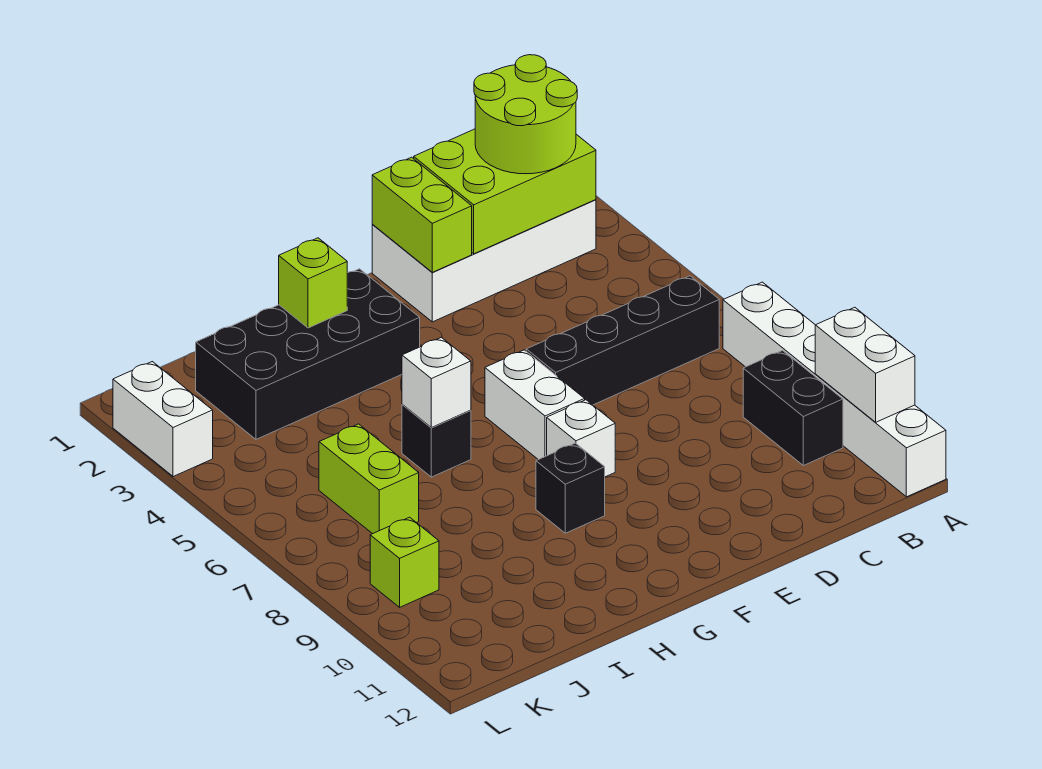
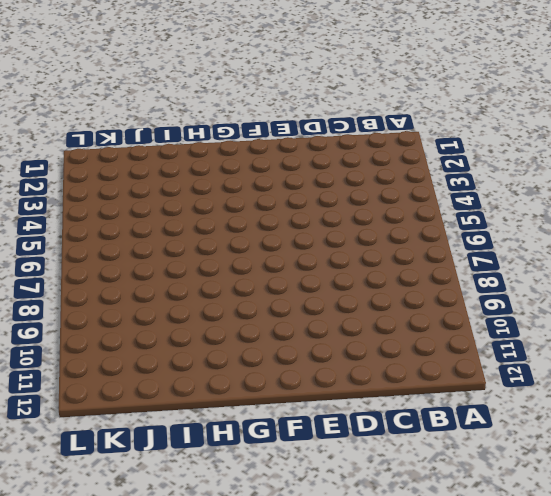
none -> white 1x6 brick [723,282,946,497]
none -> white 2x4 brick [372,200,596,322]
none -> black 1x4 brick [526,276,719,405]

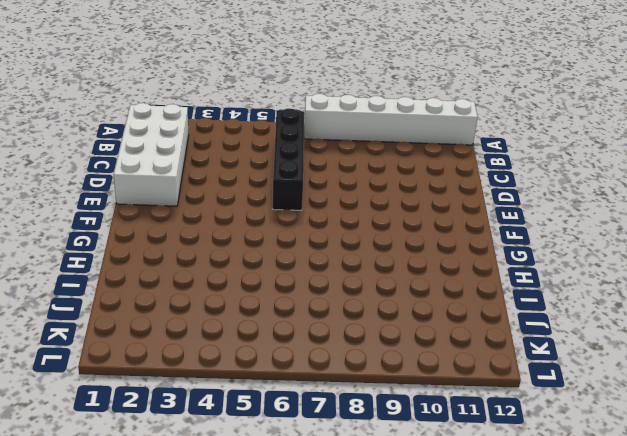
none -> black 1x2 brick [743,351,843,466]
none -> white 1x2 brick [485,350,585,460]
none -> white 1x1 brick [547,400,615,477]

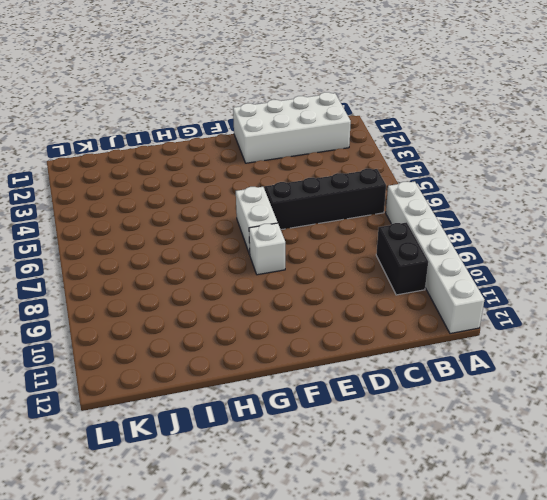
none -> black 2x4 brick [196,269,420,439]
none -> black 1x1 brick [536,443,605,533]
none -> black 1x1 brick [402,404,471,477]

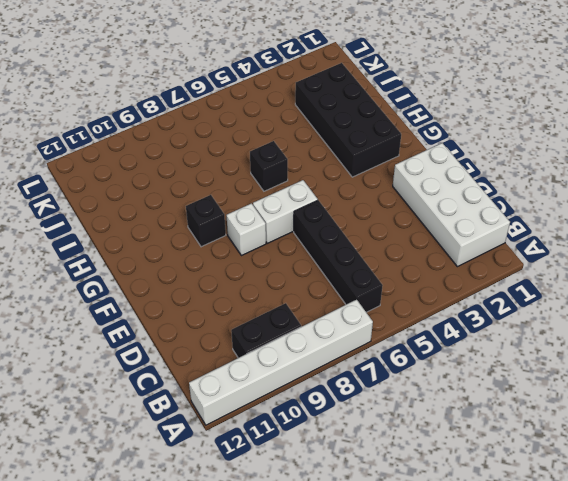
none -> lime 1x2 brick [319,424,419,534]
none -> lime 1x1 brick [370,517,439,607]
none -> white 1x2 brick [113,362,213,477]

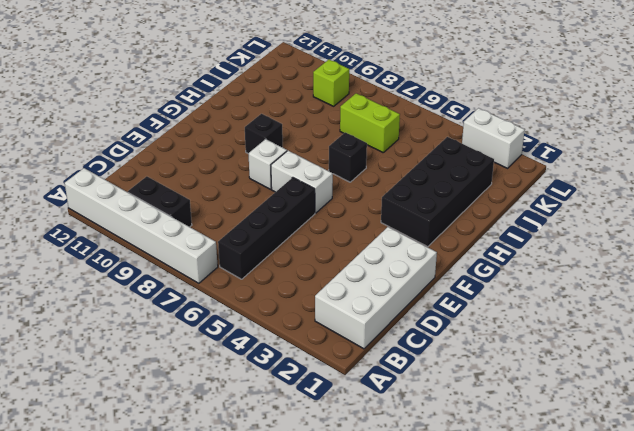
none -> white 1x2 brick [815,307,915,422]
none -> lime 2x3 brick [414,129,596,254]
none -> lime 1x2 brick [372,157,472,272]

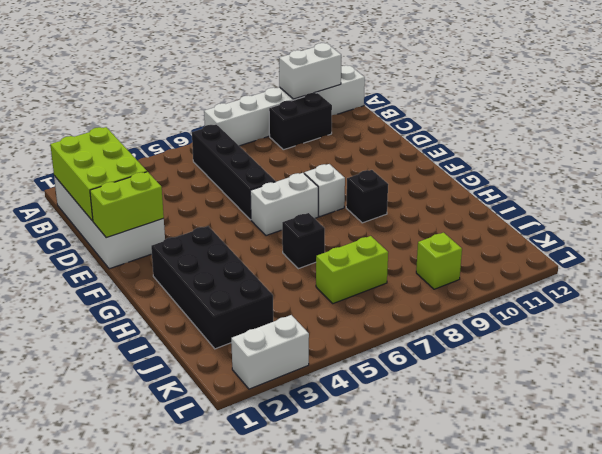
none -> lime 1x1 brick [279,238,347,328]
none -> white 1x1 brick [402,337,471,428]
none -> lime 2x2 round brick [474,55,577,174]

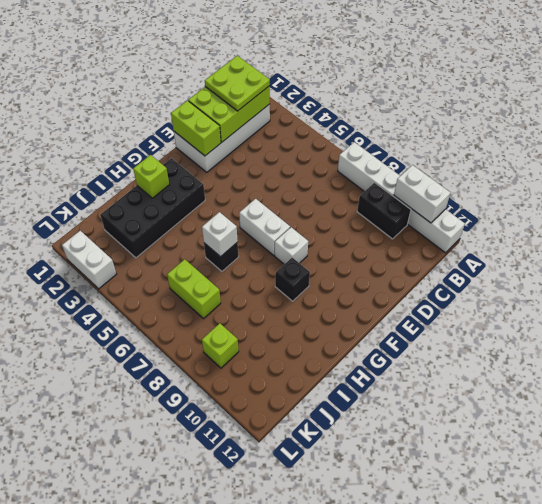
lime 2x2 plate [205,56,270,111] -> lime 2x2 round brick [474,55,577,174]
none -> black 1x4 brick [526,276,719,405]

